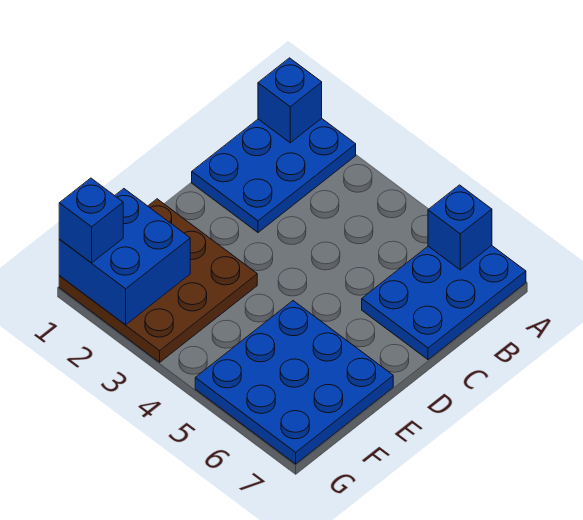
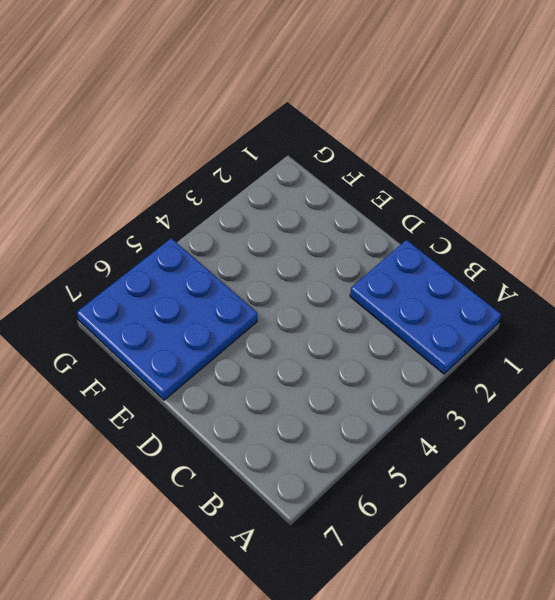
none -> blue 2x3 plate [362,245,526,360]
none -> brown 3x3 plate [59,199,257,362]

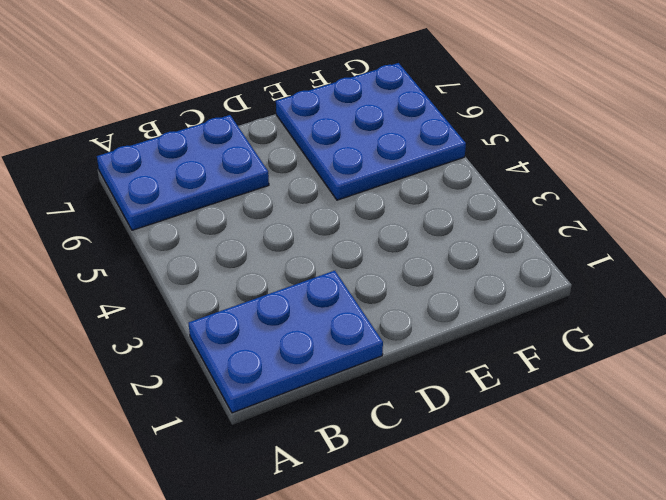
none -> brown 3x3 plate [59,199,257,362]
none -> blue 1x1 brick [258,58,322,143]

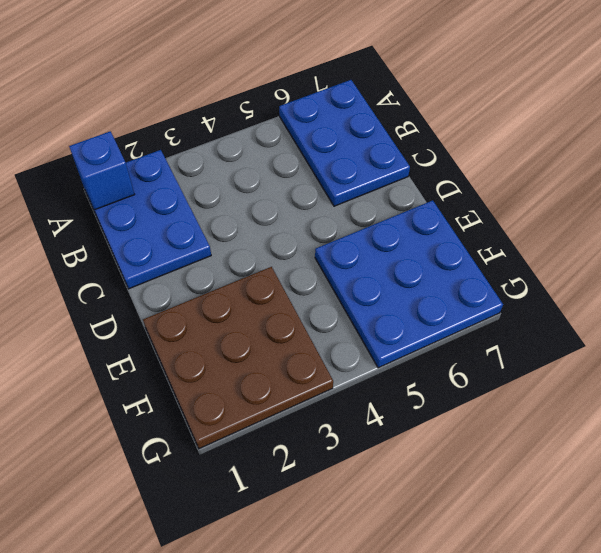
none -> blue 1x1 brick [428,185,492,270]
none -> blue 2x2 brick [59,189,190,325]

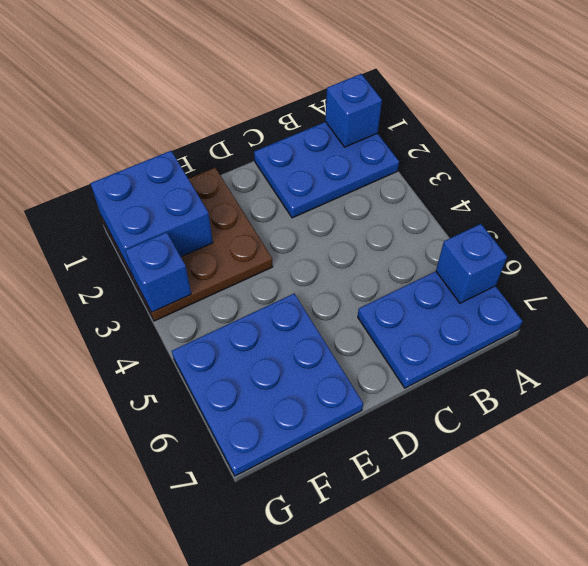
blue 1x1 brick [125,232,191,312] -> blue 1x1 brick moved to [59,178,123,263]

